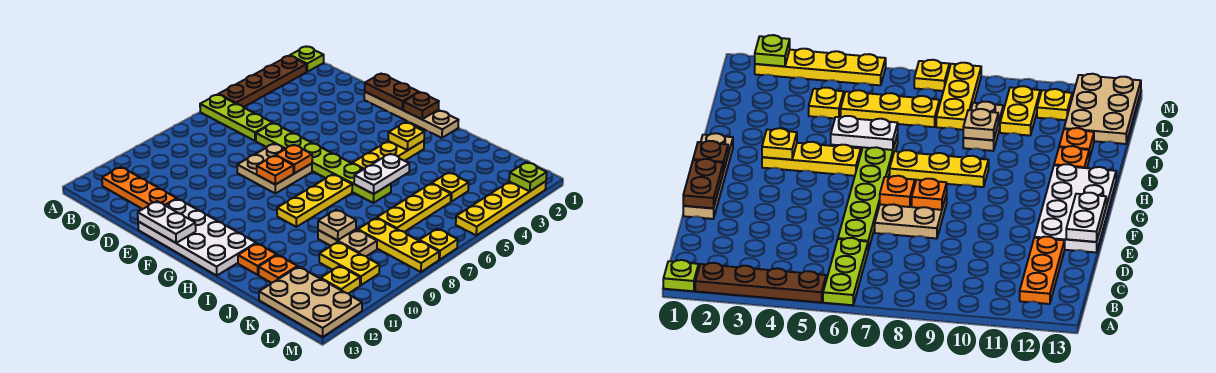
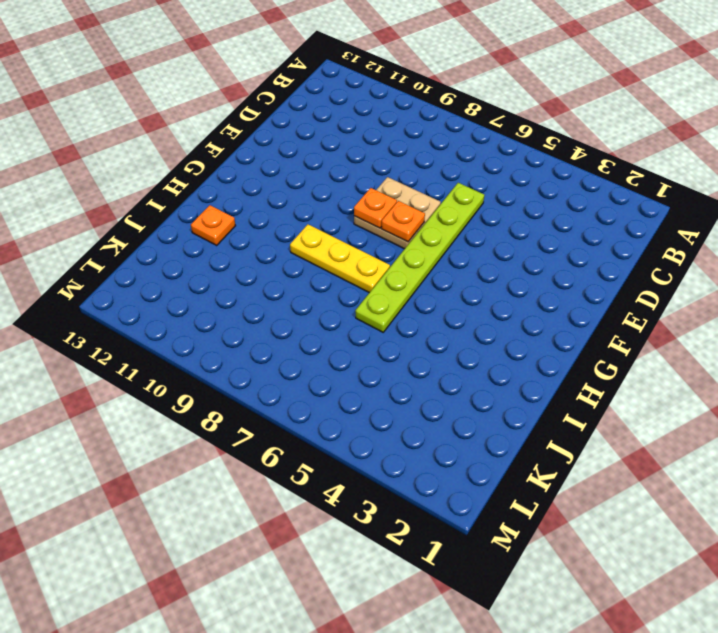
none -> lime 1x1 plate [290,47,324,72]
none -> brown 1x4 plate [219,56,306,107]
none -> lime 1x3 plate [200,94,273,141]
none -> orange 1x3 plate [102,167,177,209]

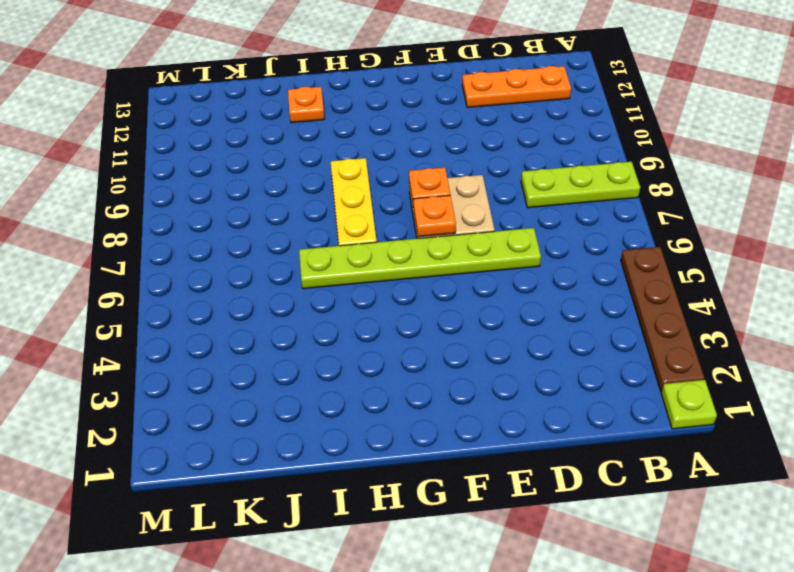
lime 1x3 plate [521,162,640,208] -> lime 1x3 plate moved to [200,94,273,141]
none -> tan 1x4 plate [364,92,458,138]
none -> white 2x4 plate [138,199,256,275]
none -> yellow 1x3 plate [352,141,424,169]
none -> tan 1x2 plate [318,229,377,256]

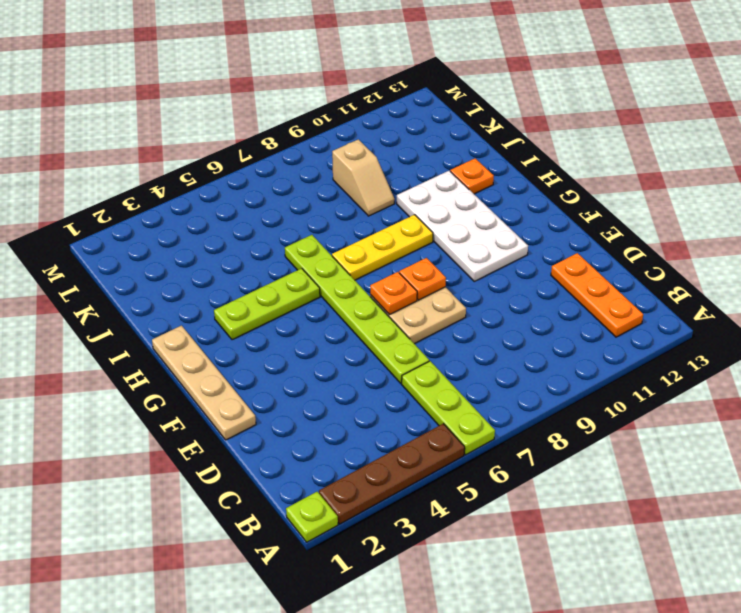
white 2x4 plate [397,171,528,281] -> white 2x4 plate moved to [138,199,256,275]
lime 1x3 plate [214,268,320,340] -> yellow 1x3 plate [352,141,424,169]
tan 1x2 slope [332,139,395,216] -> tan 1x2 plate [318,229,377,256]
none -> orange 1x1 plate [259,255,298,283]
none -> yellow 1x1 plate [432,172,469,202]
none -> yellow 1x3 plate [377,184,451,232]
none -> yellow 1x3 plate [358,218,439,272]

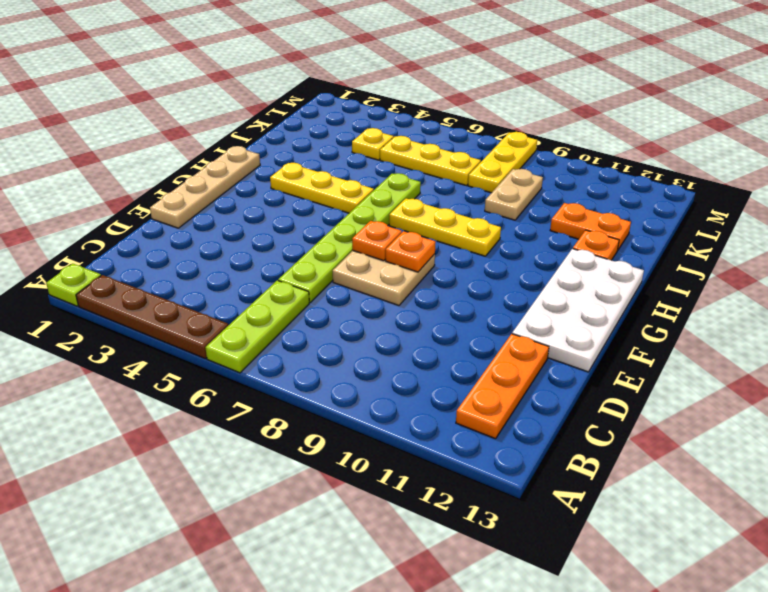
orange 1x2 plate [550,203,631,250] -> orange 1x1 plate [259,255,298,283]
none -> yellow 1x2 plate [319,242,379,285]
none -> tan 2x3 plate [259,267,362,337]
none -> yellow 1x1 plate [321,266,360,294]
none -> yellow 1x4 plate [456,181,546,235]

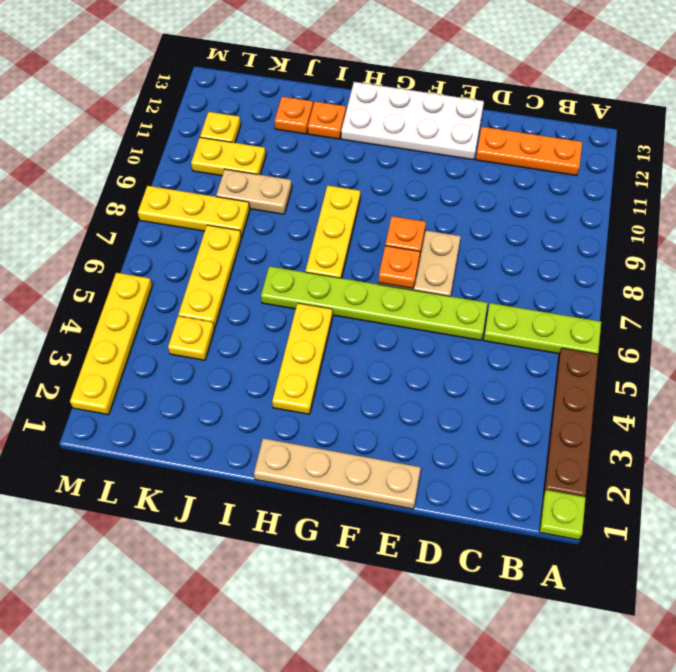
none -> tan 2x3 plate [259,267,362,337]
none -> yellow 1x1 plate [419,229,458,260]
none -> brown 1x2 plate [365,74,419,110]
none -> white 1x2 plate [138,201,196,243]

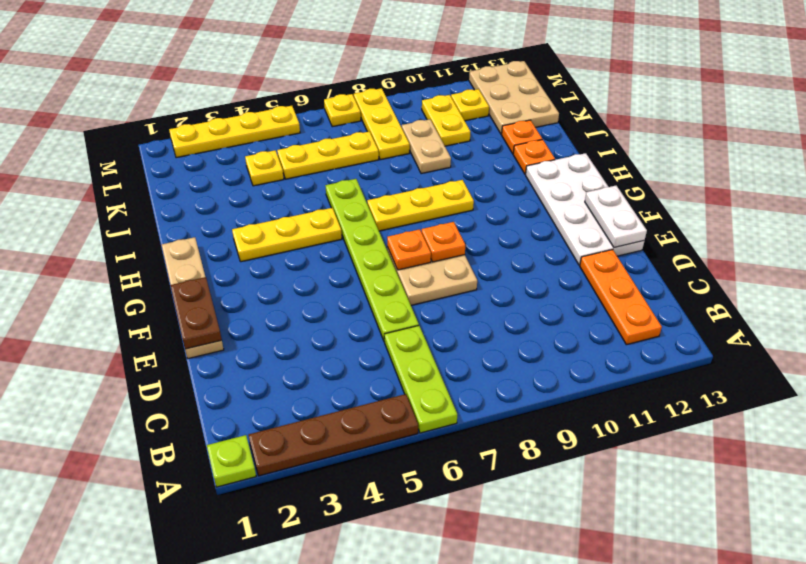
none -> brown 1x1 plate [403,92,439,119]
none -> yellow 1x1 plate [388,122,424,150]
none -> white 1x2 plate [354,154,409,194]
none -> tan 1x1 plate [318,210,356,240]

